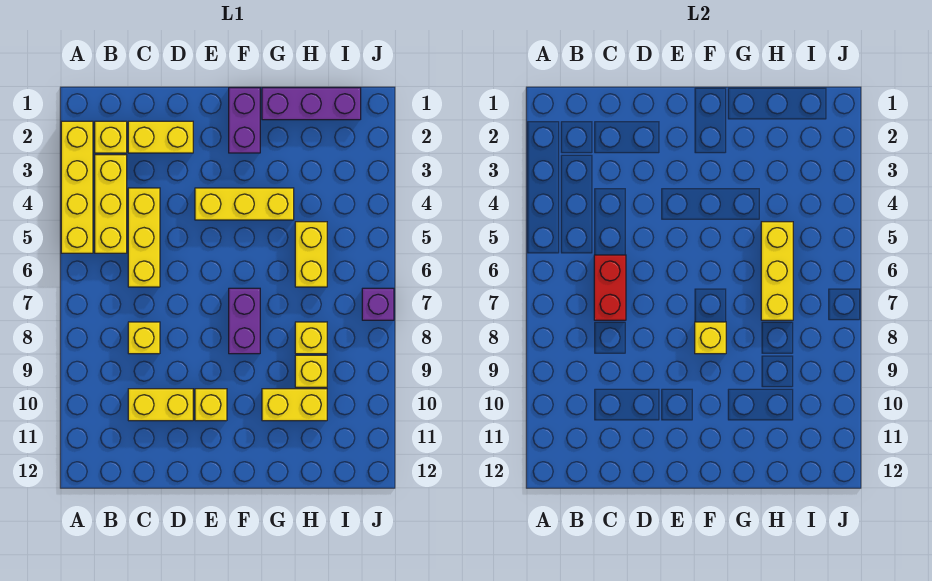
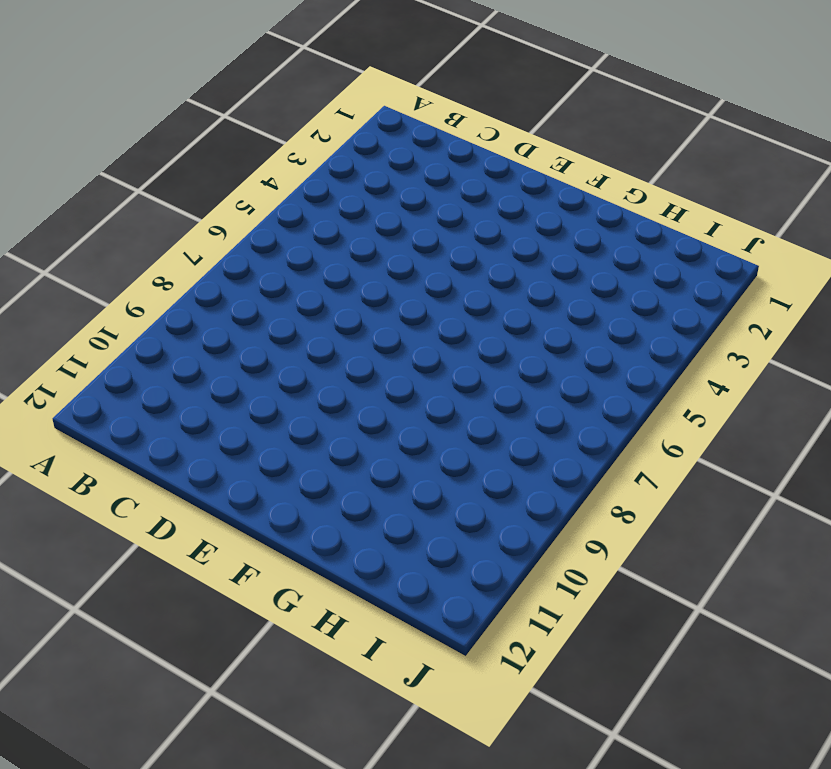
none -> yellow 1x4 brick [61,121,93,253]
none -> yellow 1x1 brick [95,121,127,153]
none -> yellow 1x3 brick [95,155,127,253]

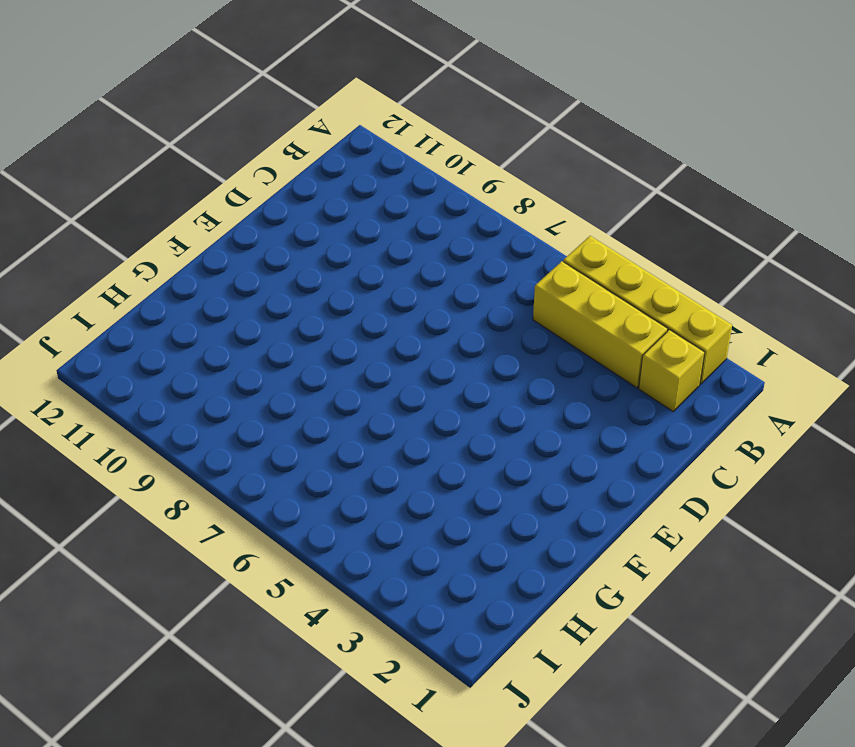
none -> yellow 1x2 brick [128,121,193,153]
none -> yellow 1x3 brick [128,188,160,287]
none -> yellow 1x1 brick [128,322,160,354]

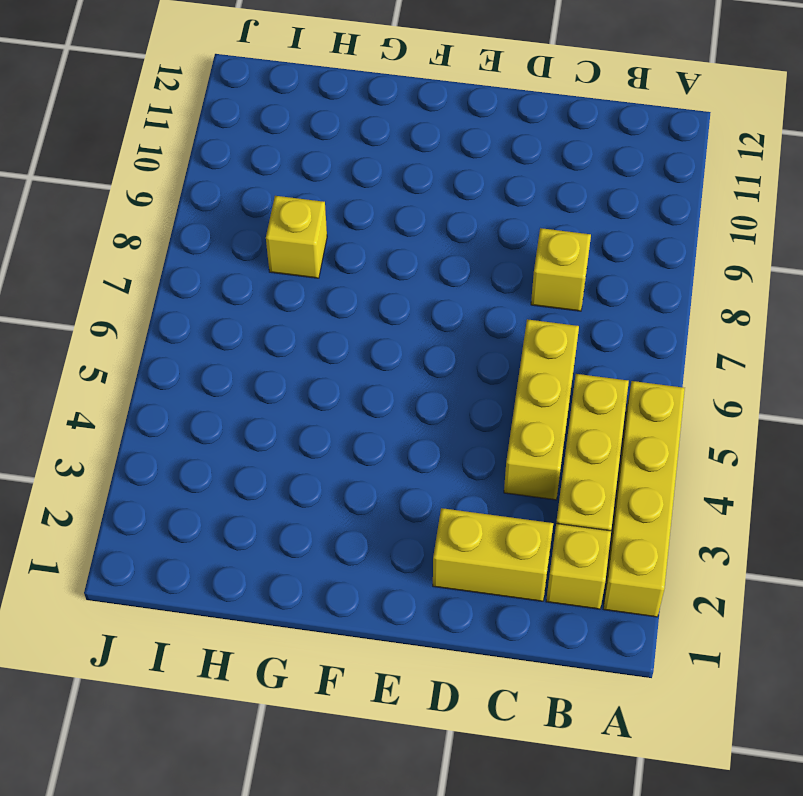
none -> yellow 1x2 brick [128,389,193,421]
none -> yellow 1x3 brick [195,188,294,220]
none -> yellow 1x1 brick [195,389,227,421]

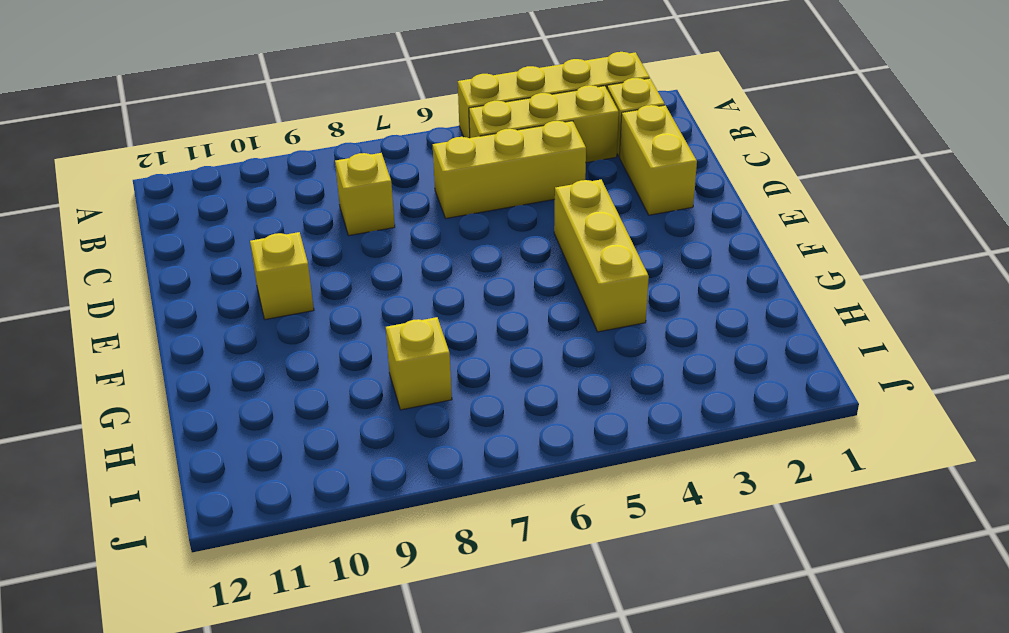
none -> yellow 1x2 brick [128,389,193,421]
none -> purple 1x2 brick [229,88,260,153]
none -> purple 1x2 brick [229,288,260,354]

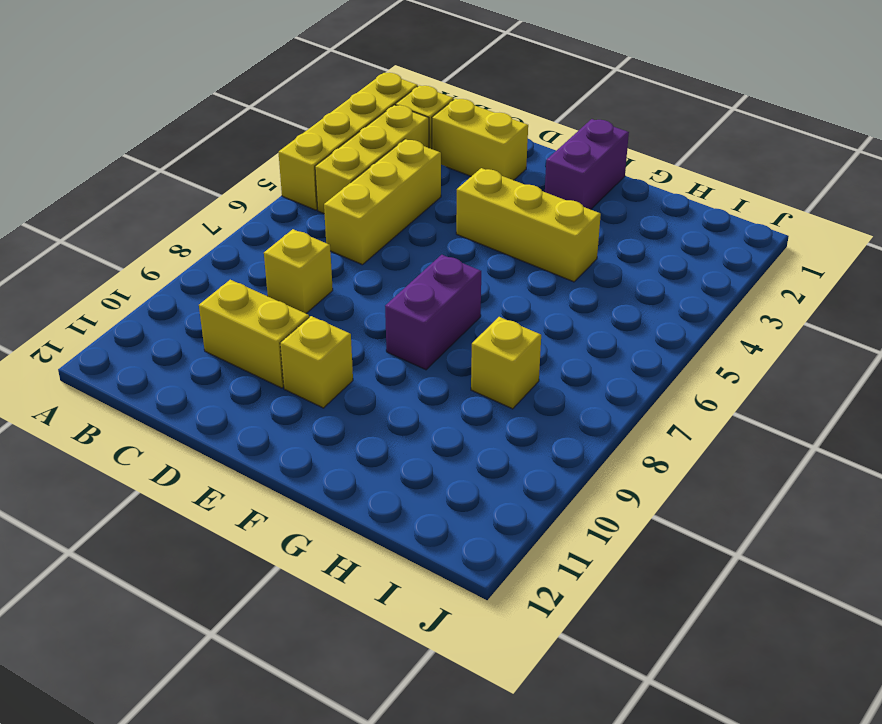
none -> purple 1x3 brick [262,88,361,120]
none -> yellow 1x2 brick [262,389,327,421]
none -> yellow 1x2 brick [295,222,327,287]

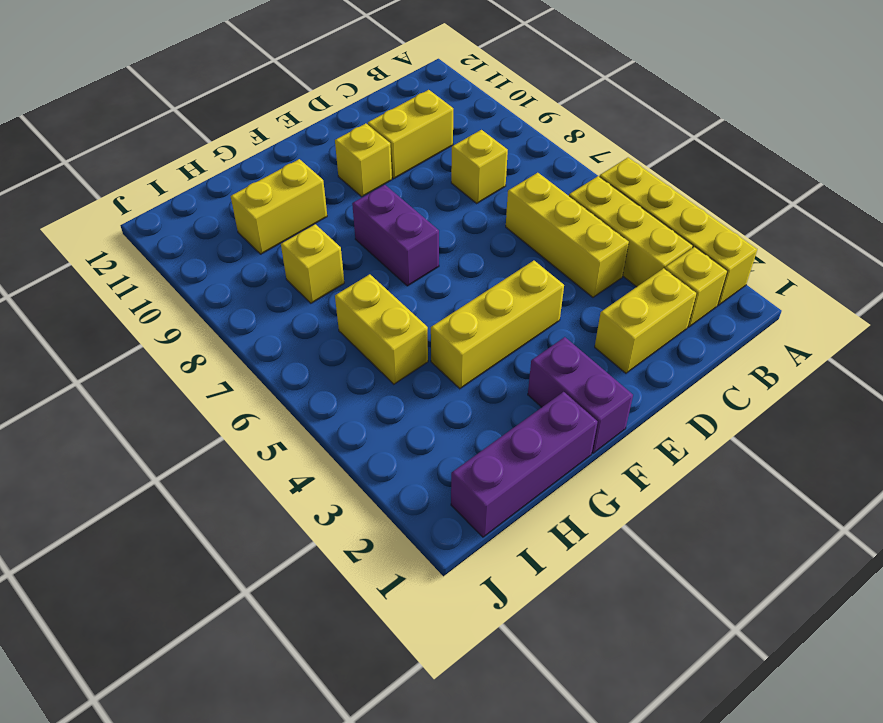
none -> yellow 1x1 brick [295,355,327,387]
none -> purple 1x1 brick [362,288,394,320]
none -> red 1x2 brick [594,255,626,320]

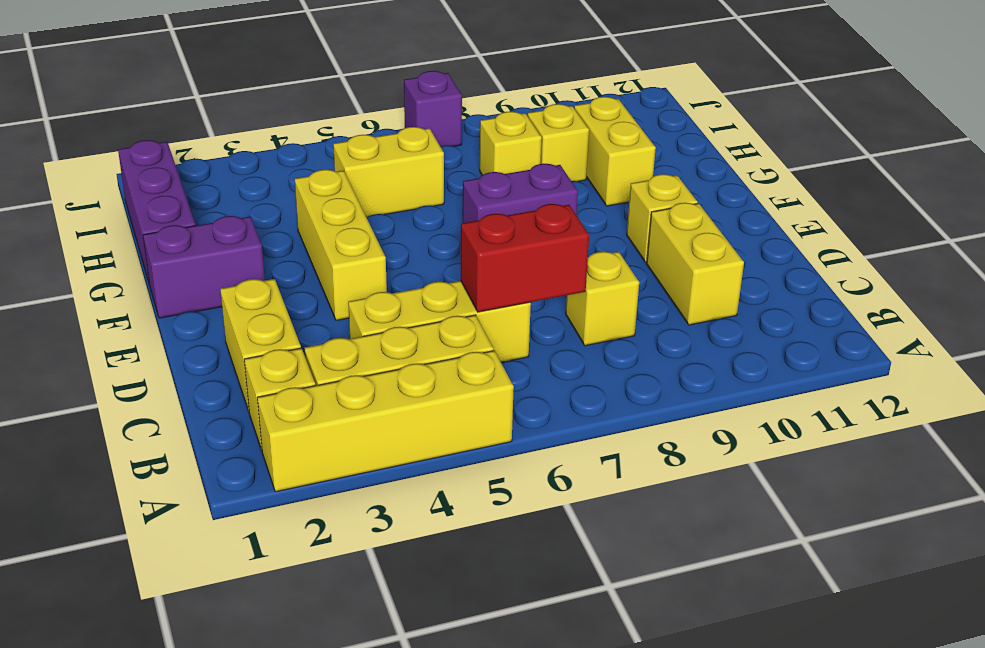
none -> yellow 1x1 brick [695,322,726,354]
none -> yellow 1x3 brick [761,222,793,320]

